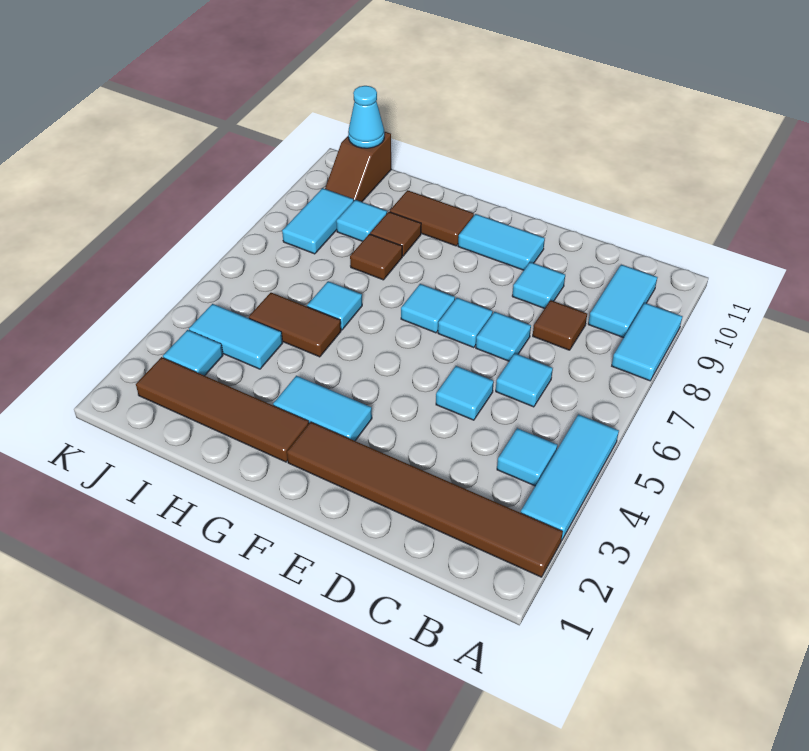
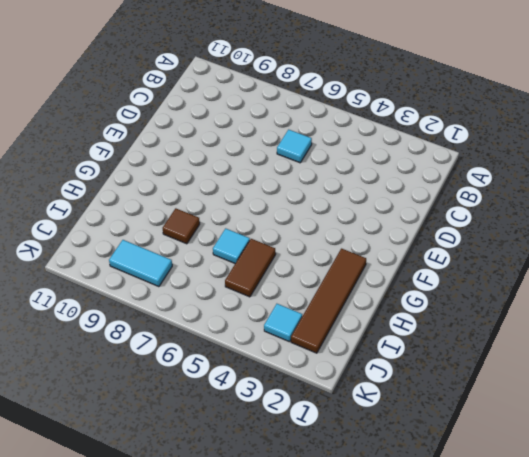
none -> brown 1x6 tile [287,422,563,577]
none -> cyan 1x3 tile [521,414,619,539]
none -> cyan 1x2 tile [612,303,683,381]

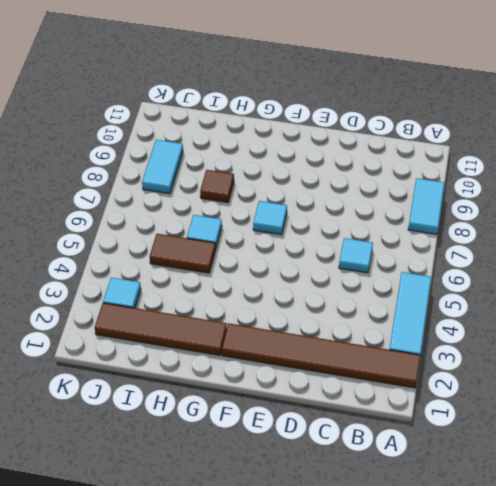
none -> cyan 1x1 tile [497,428,557,486]
none -> cyan 1x2 tile [588,265,657,338]
none -> brown 1x1 tile [533,300,587,350]

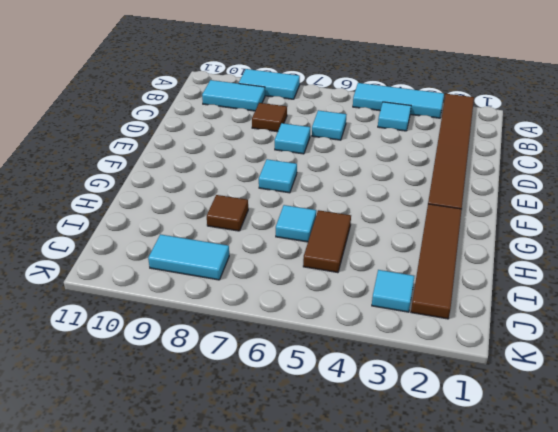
none -> cyan 1x1 tile [436,366,494,420]
none -> cyan 1x1 tile [512,262,565,309]
none -> cyan 1x1 tile [438,298,493,348]

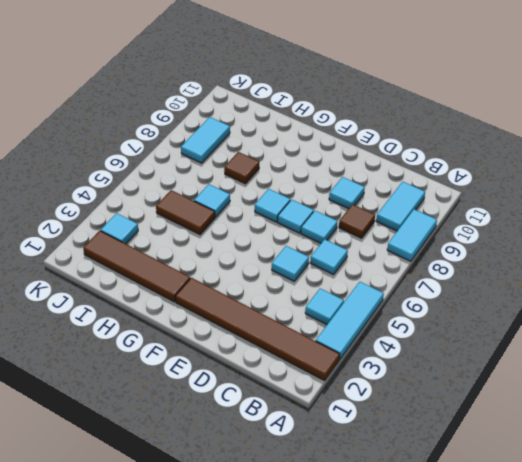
none -> cyan 1x2 tile [458,214,545,270]
none -> cyan 1x2 tile [273,376,372,441]
none -> brown 1x2 tile [390,190,474,246]

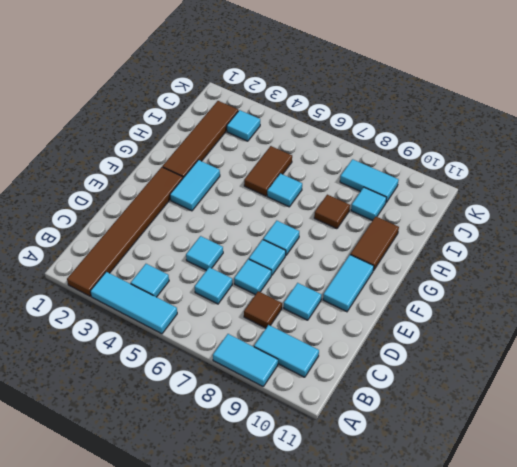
none -> brown 1x1 tile [370,212,421,256]
none -> cyan 1x2 tile [189,304,283,369]
none -> brown 1x2 slope [325,131,391,202]

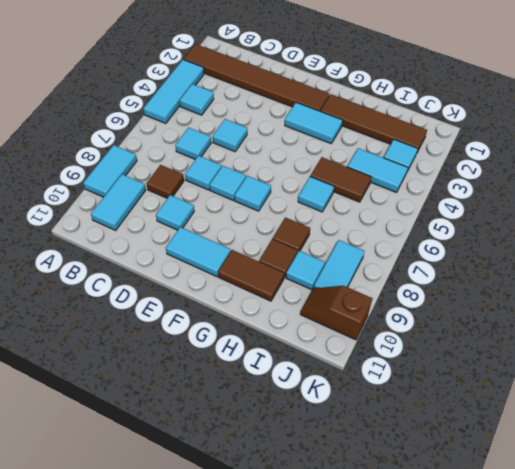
brown 1x2 slope [300,286,372,340] -> brown 1x2 slope turned to [325,131,391,202]
none -> cyan 1x1 cone [348,86,384,148]

